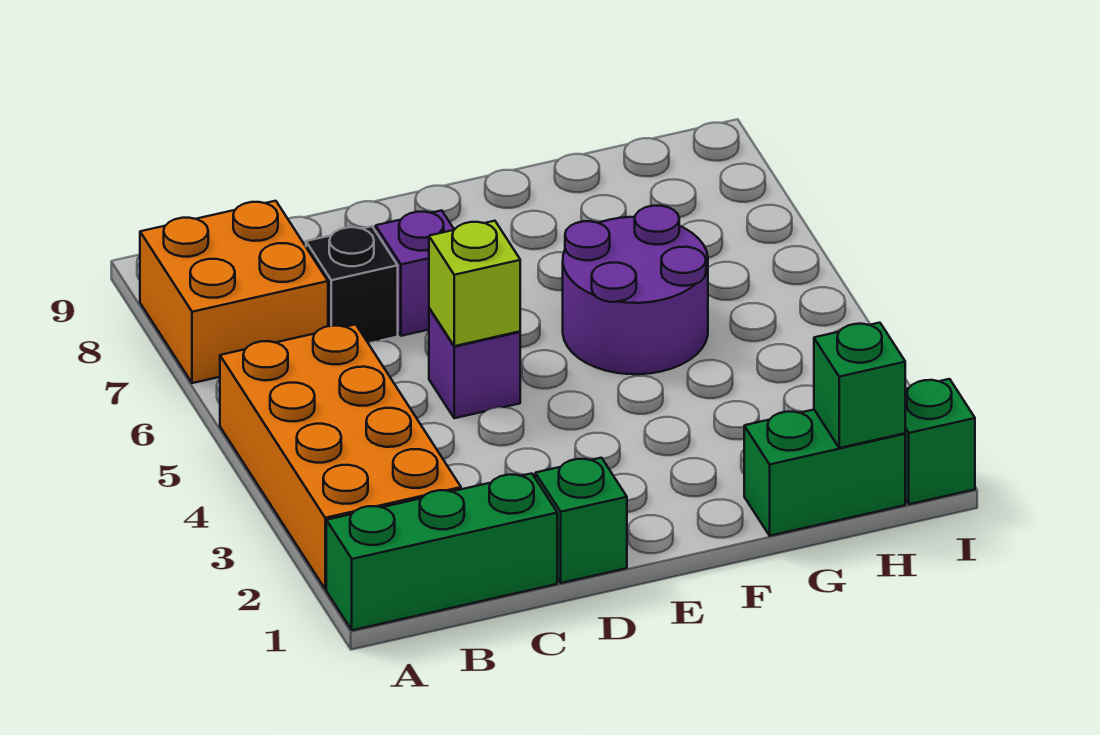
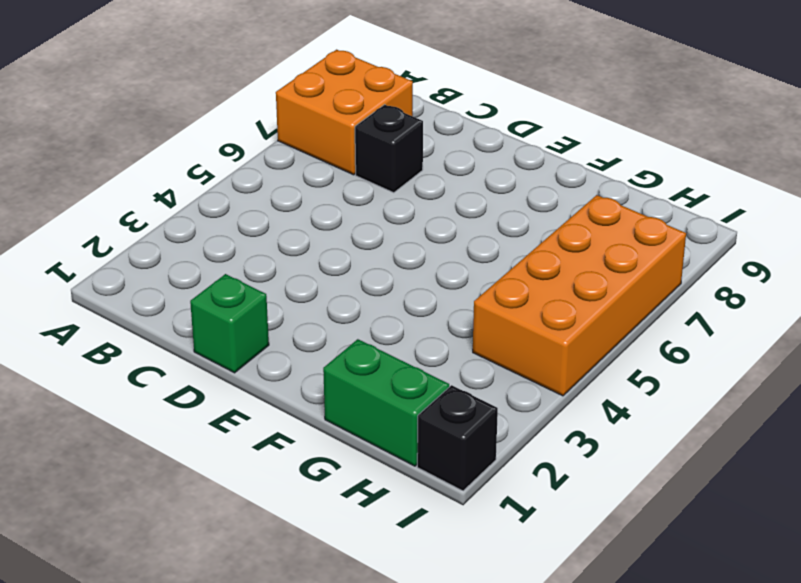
orange 2x4 brick [473,195,686,396] -> orange 2x4 brick moved to [220,324,461,589]
black 1x1 brick [417,385,498,491] -> green 1x1 brick [905,379,975,504]
none -> green 1x3 brick [326,473,557,630]
none -> purple 1x1 brick [429,308,520,418]
none -> purple 1x1 brick [376,210,454,336]

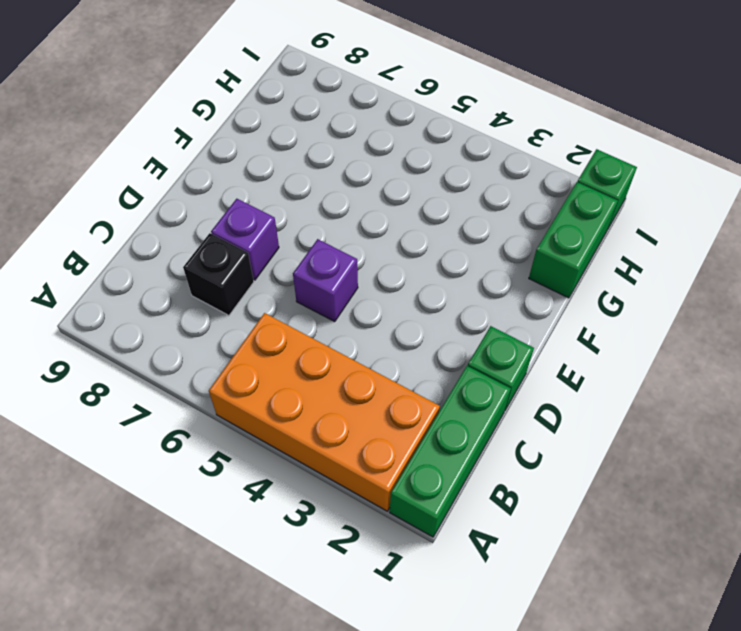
none -> orange 2x2 brick [140,201,328,383]
none -> purple 2x2 round brick [563,206,708,374]
none -> lime 1x1 brick [429,221,520,346]

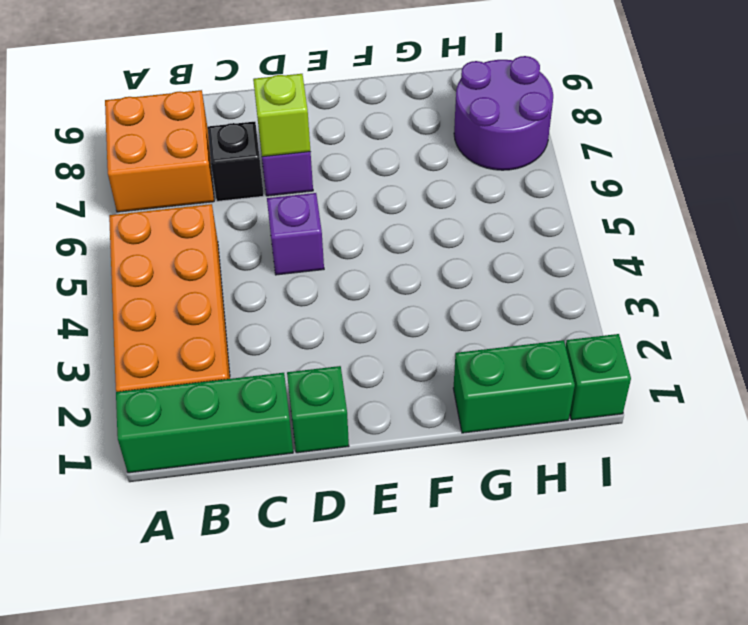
lime 1x1 brick [253,74,310,157] -> lime 1x1 brick moved to [429,221,520,346]
purple 2x2 round brick [454,56,553,170] -> purple 2x2 round brick moved to [563,206,708,374]
none -> green 1x1 brick [814,323,905,448]

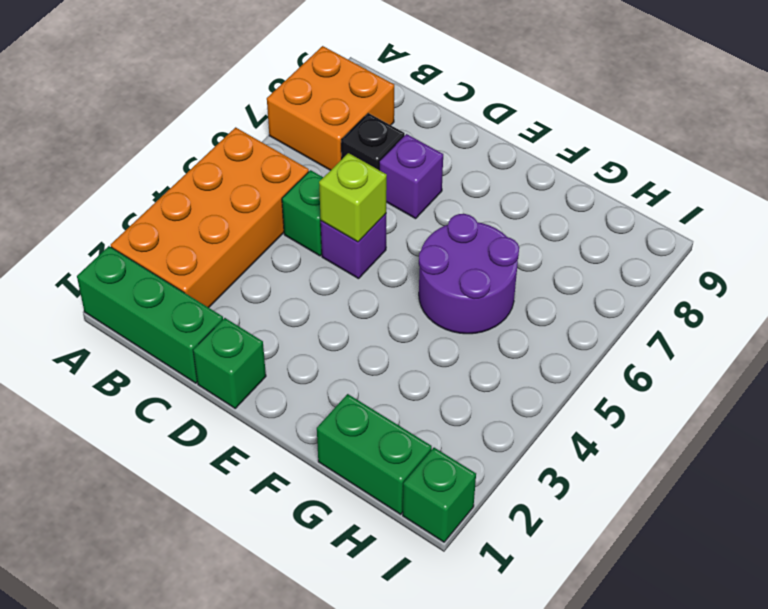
green 1x1 brick [282,170,323,256] -> green 1x1 brick moved to [814,323,905,448]

